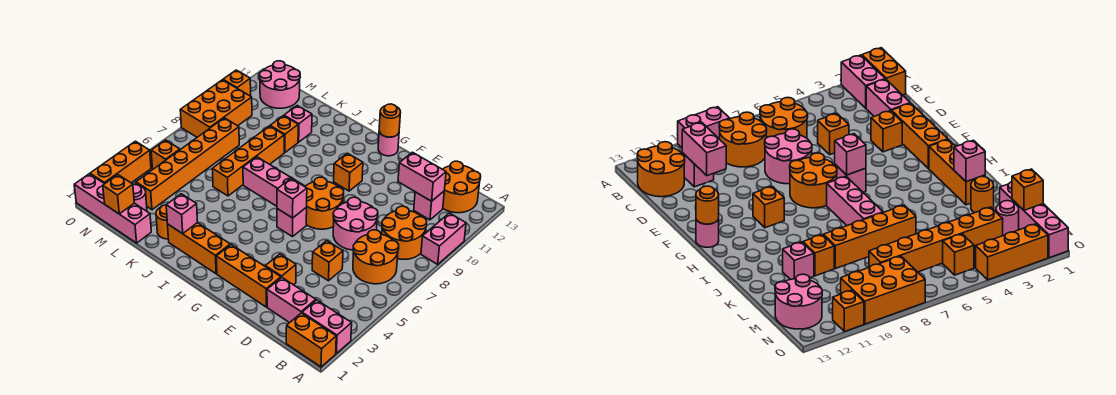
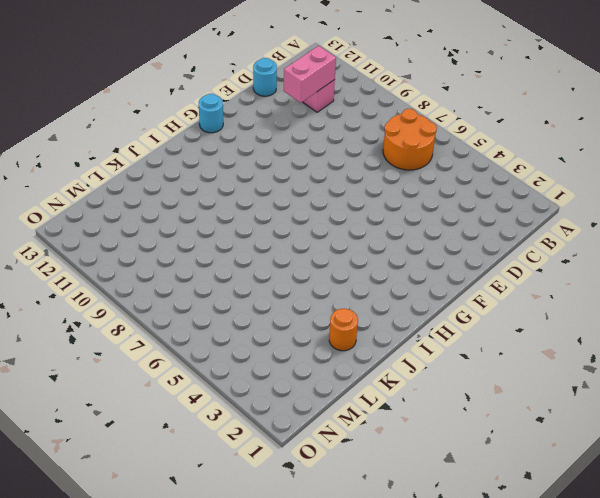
cyan 1x1 round brick [253,58,277,96] -> none
cyan 1x1 round brick [199,94,223,133] -> pink 1x1 round brick [378,132,399,156]
none -> orange 1x2 brick [286,313,336,367]
none -> pink 1x2 brick [302,300,352,353]
none -> pink 1x2 brick [421,213,466,264]
none -> orange 2x2 round brick [382,206,427,259]

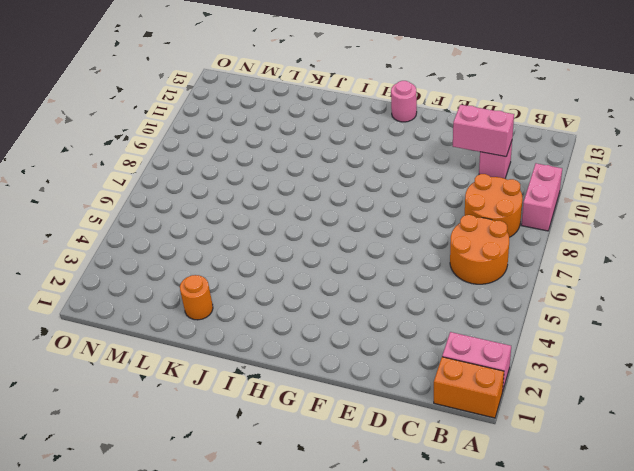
none -> orange 2x2 round brick [443,161,481,213]
none -> pink 1x2 brick [267,278,316,323]
none -> orange 1x1 brick [312,241,343,281]
none -> pink 2x2 round brick [333,197,378,250]

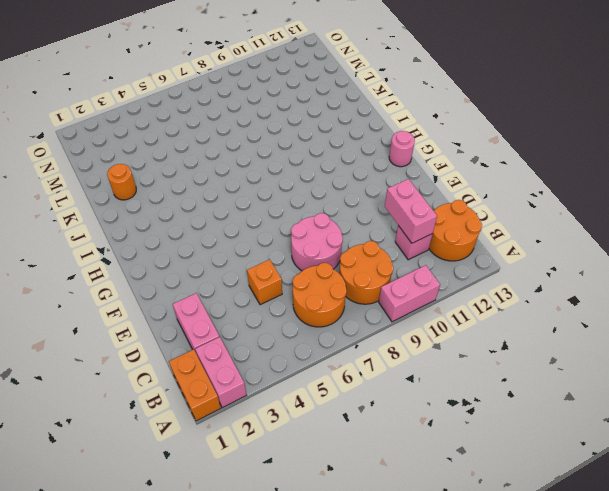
none -> orange 1x3 brick [216,245,281,307]
none -> orange 1x1 brick [265,254,296,285]
none -> orange 2x2 round brick [305,177,344,229]
none -> pink 1x1 brick [277,207,307,237]

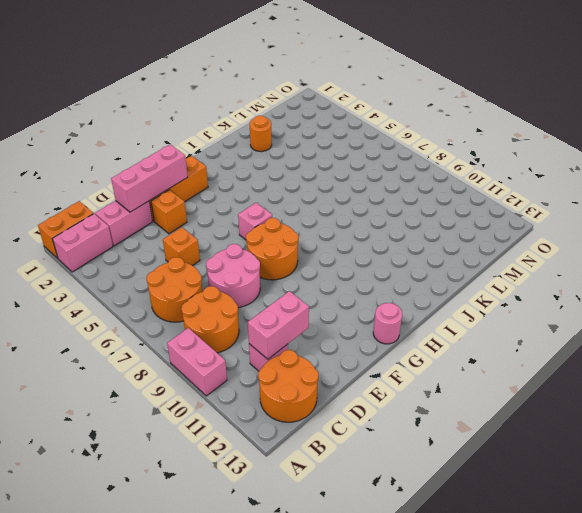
pink 1x3 brick [111,144,188,212] -> pink 1x3 brick moved to [243,157,304,206]
none -> orange 1x1 brick [334,153,363,191]
none -> orange 1x3 brick [168,223,230,274]
none -> orange 1x4 brick [213,126,284,196]
none -> orange 1x1 brick [270,116,298,153]

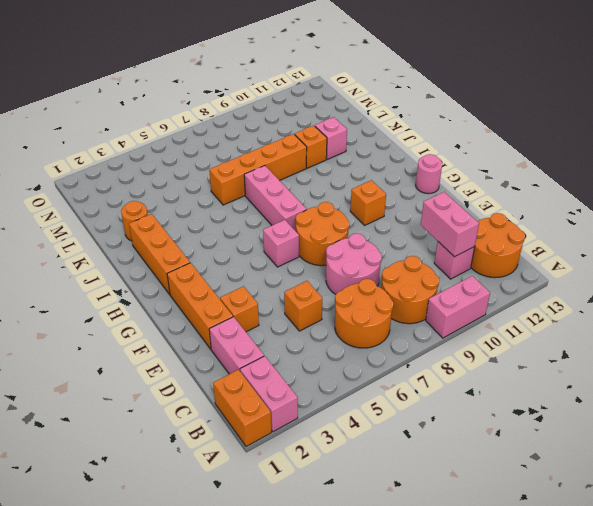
none -> pink 1x4 brick [74,174,151,243]
none -> pink 1x1 round brick [133,185,147,211]
none -> orange 1x6 brick [136,118,239,210]
none -> pink 2x2 round brick [259,61,300,108]

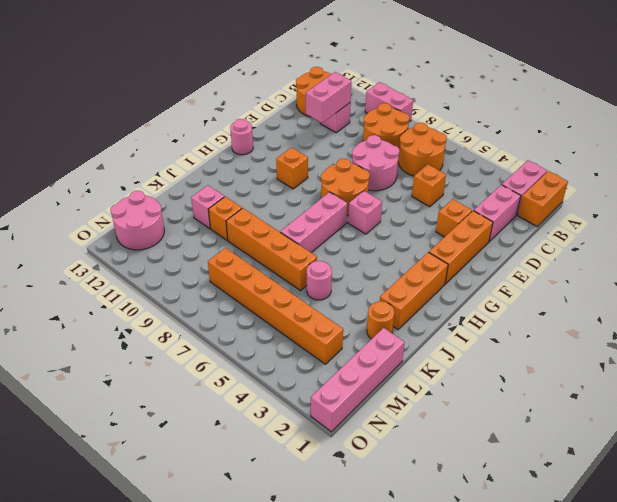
pink 1x1 round brick [307,261,332,300] -> pink 1x1 round brick moved to [133,185,147,211]
none -> orange 1x1 brick [151,140,180,169]
none -> orange 2x3 brick [180,80,252,137]
none -> orange 1x3 brick [90,141,151,184]
none -> orange 1x1 brick [223,70,251,96]

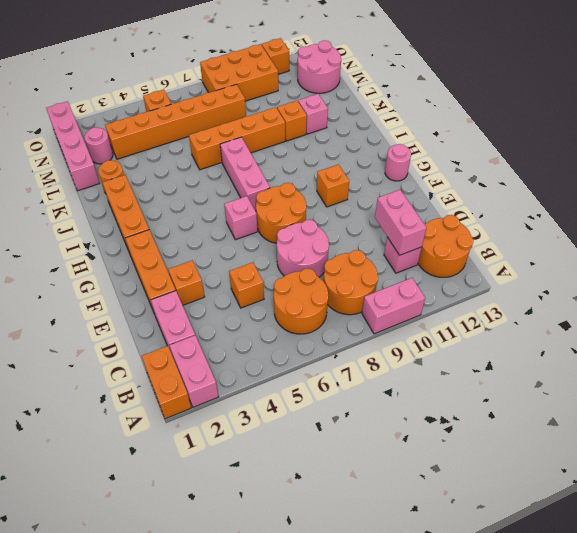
none -> orange 1x3 brick [90,141,151,184]
none -> pink 1x1 brick [277,179,307,218]
none -> orange 1x1 round brick [379,104,401,137]
none -> pink 1x1 brick [166,194,198,234]

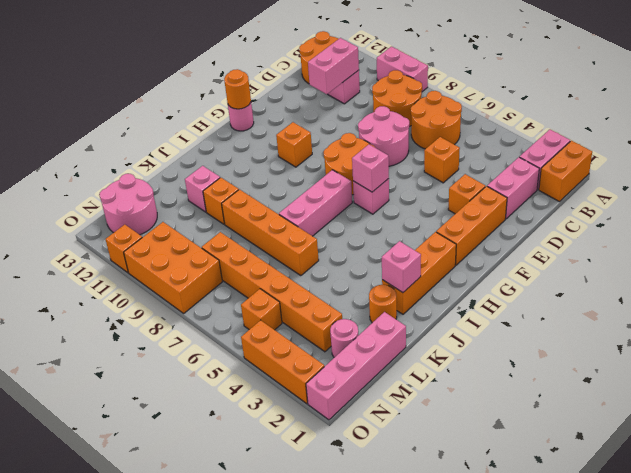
none -> orange 1x1 brick [103,175,134,214]

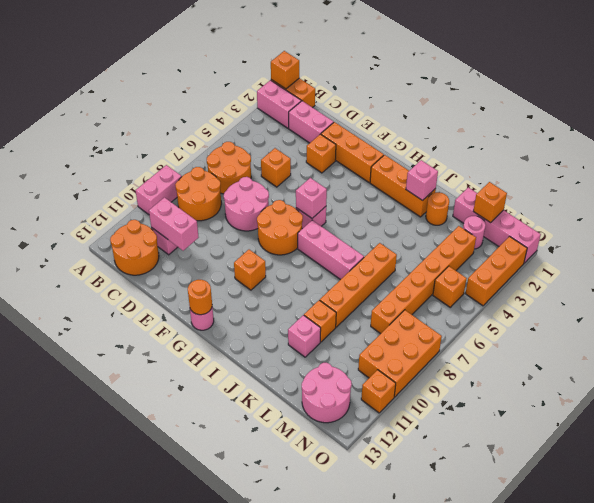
orange 1x1 brick [271,51,299,89] -> none

